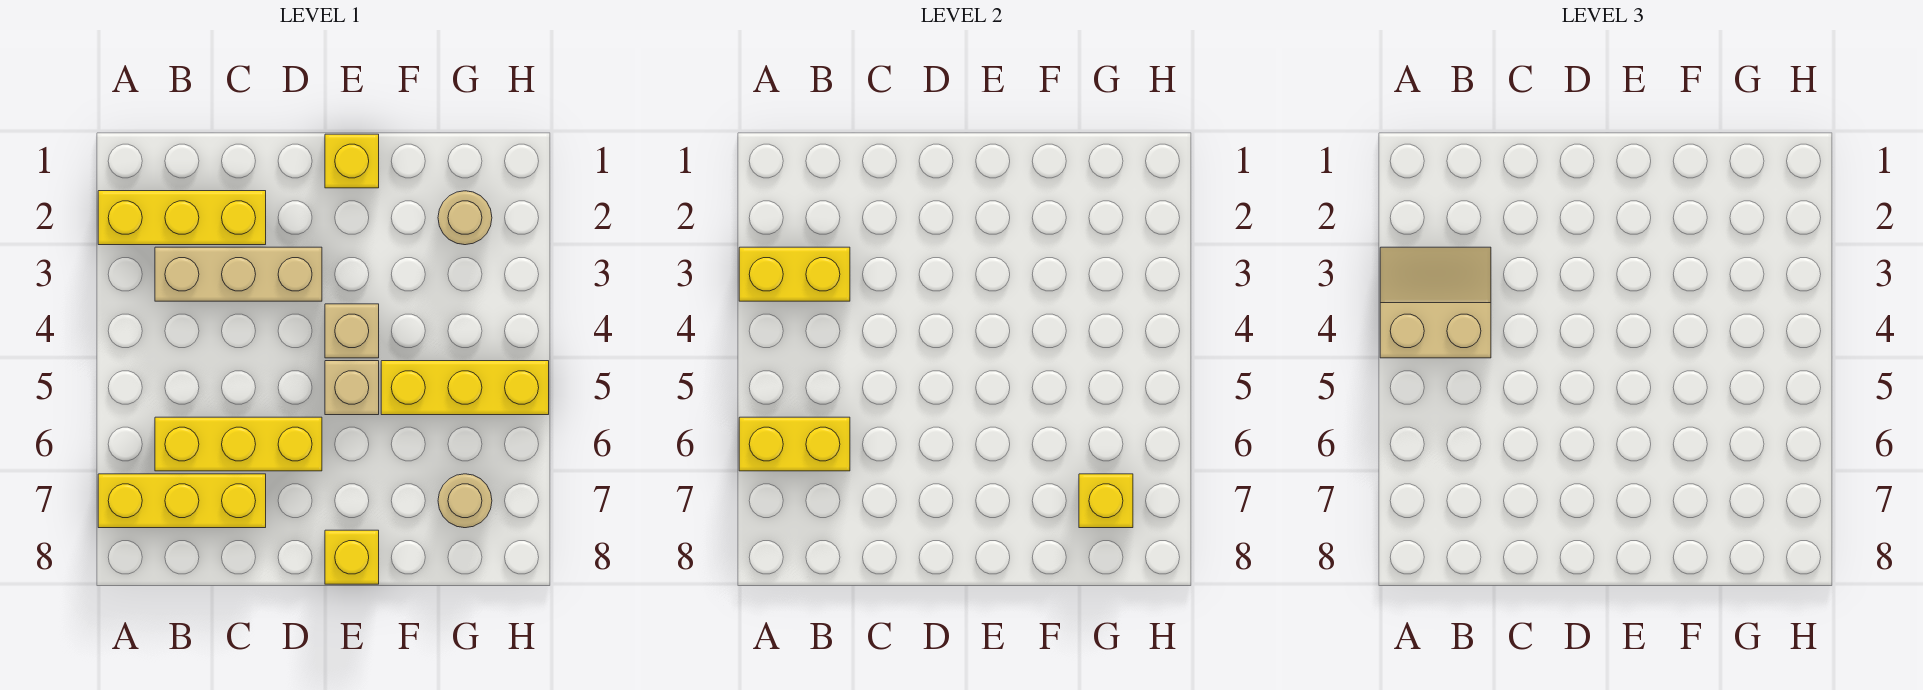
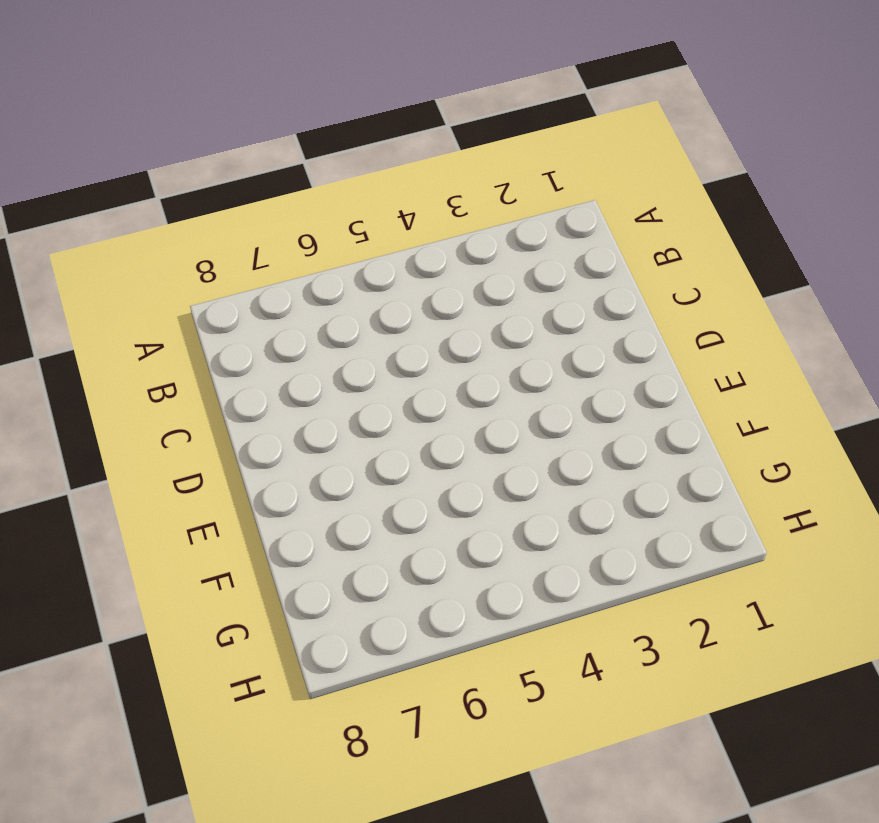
none -> yellow 1x3 brick [98,191,266,245]
none -> yellow 1x3 brick [98,474,266,528]
none -> tan 1x3 brick [155,247,322,301]

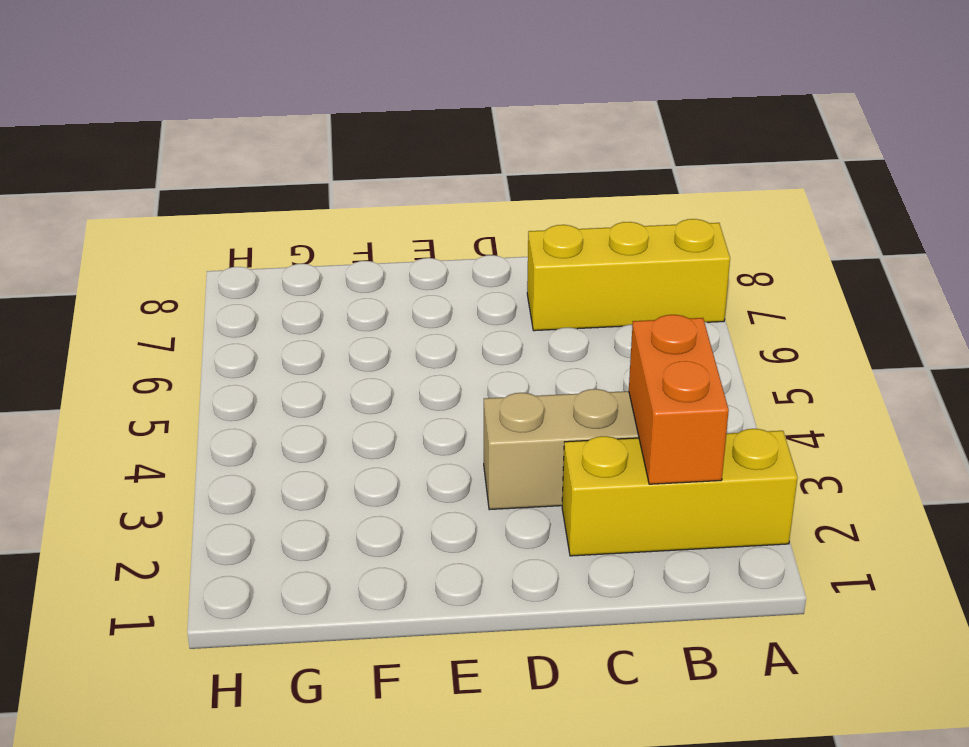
orange 1x2 brick [629,315,729,484] -> yellow 1x2 brick [739,247,850,301]
none -> yellow 1x3 brick [155,417,322,471]
none -> yellow 1x1 brick [325,134,379,188]
none -> tan 1x1 brick [325,304,379,358]

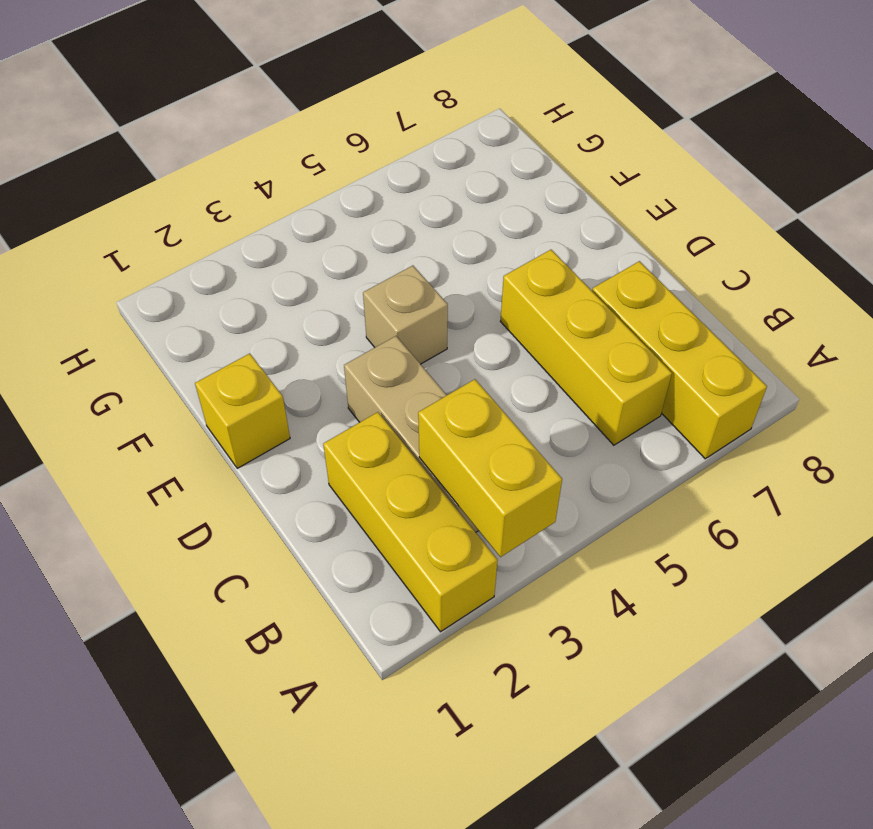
none -> tan 1x1 brick [325,361,379,415]
none -> yellow 1x1 brick [325,530,379,584]
none -> yellow 1x3 brick [381,361,549,415]

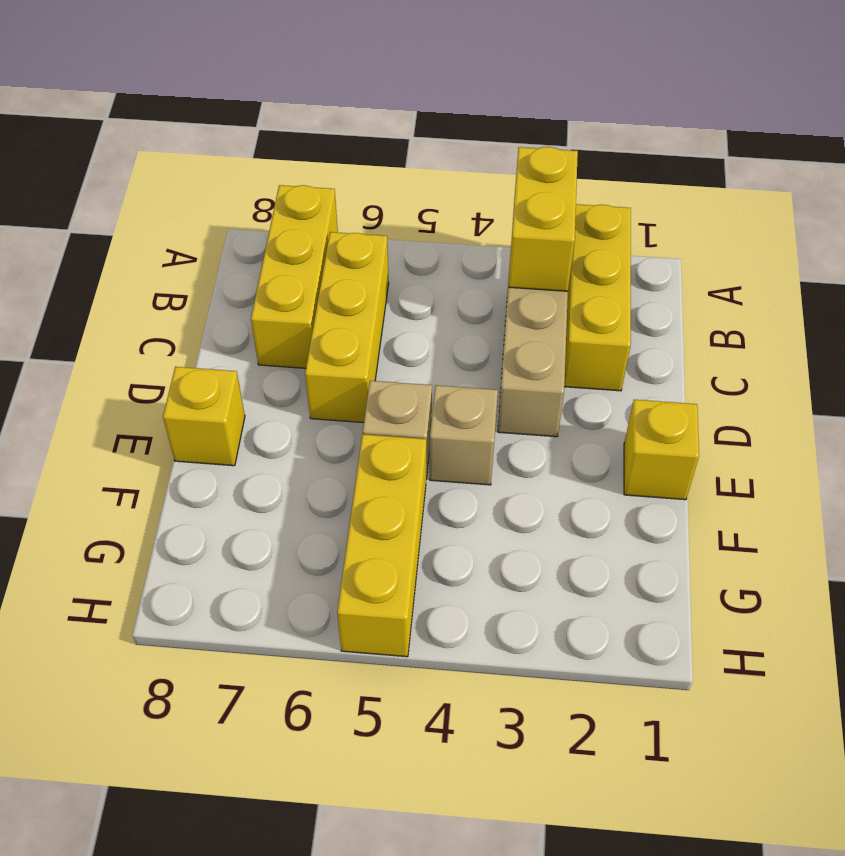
none -> tan 1x1 round brick [438,191,492,245]
none -> tan 1x1 round brick [438,474,492,528]
none -> yellow 1x2 brick [739,417,850,471]

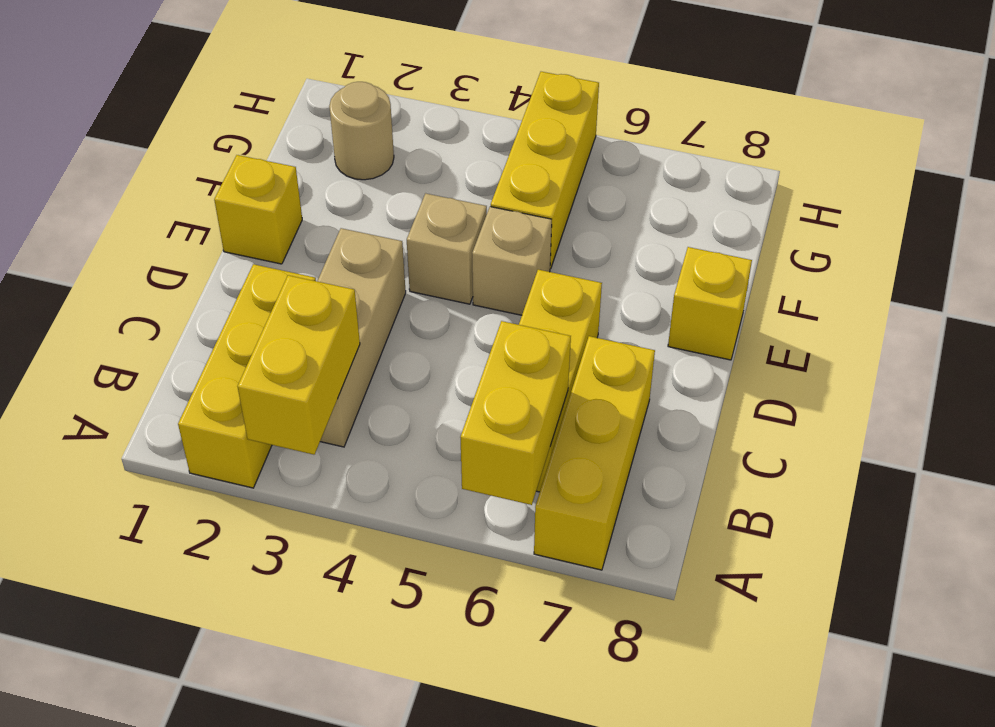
none -> tan 1x1 round brick [438,474,492,528]
none -> yellow 1x1 brick [1079,474,1133,528]
none -> tan 2x2 slope [1380,247,1491,358]

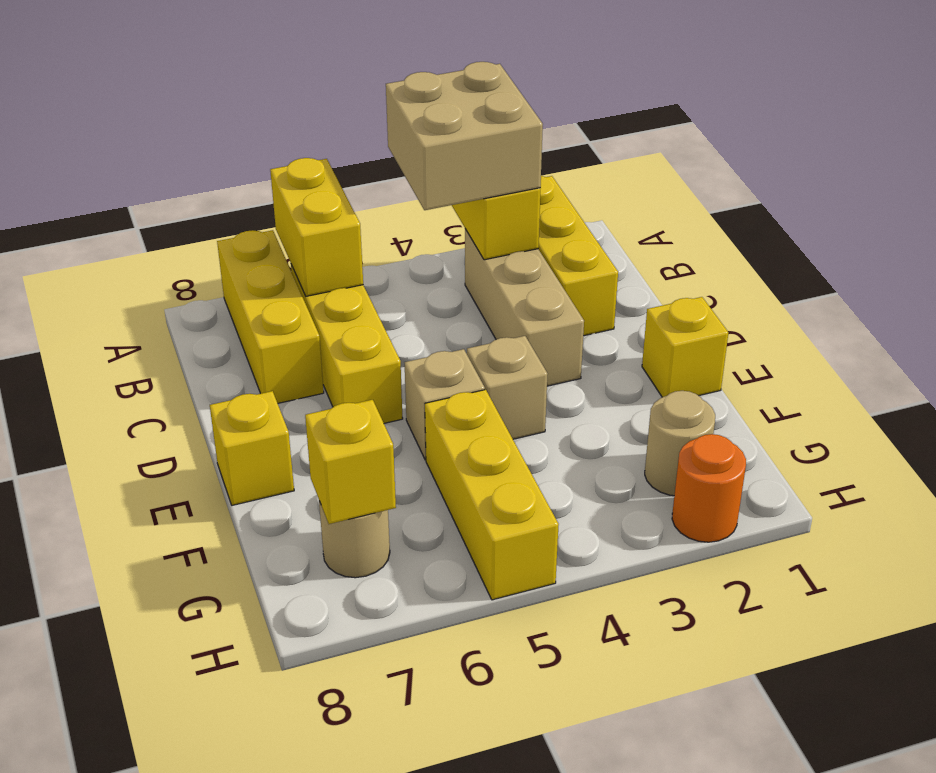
tan 2x2 brick [386,62,543,210] -> tan 2x2 slope [1380,247,1491,358]
orange 1x1 round brick [672,434,746,542] -> none

